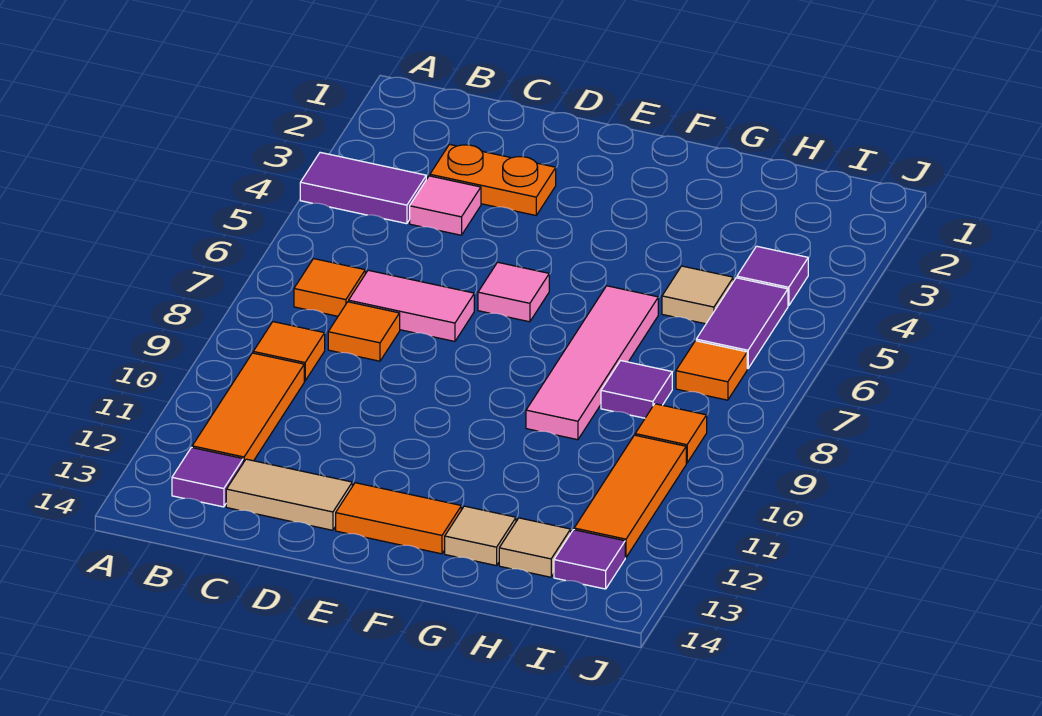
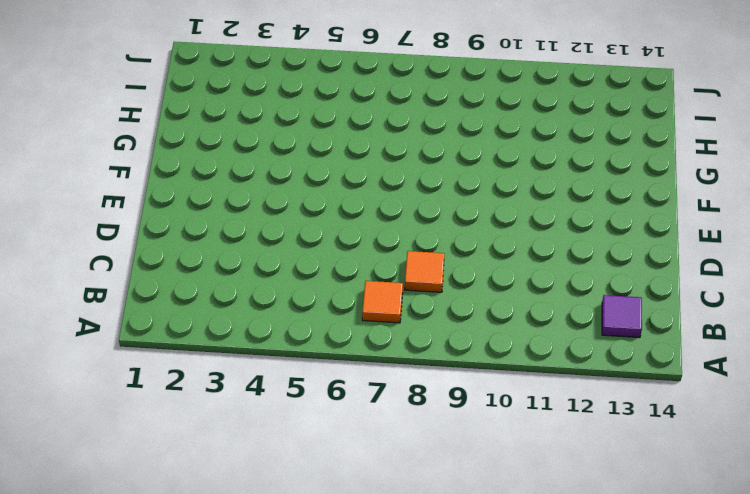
none -> purple 1x2 tile [300,152,426,224]
none -> orange 1x1 tile [253,322,325,381]
none -> orange 1x3 tile [192,353,304,463]

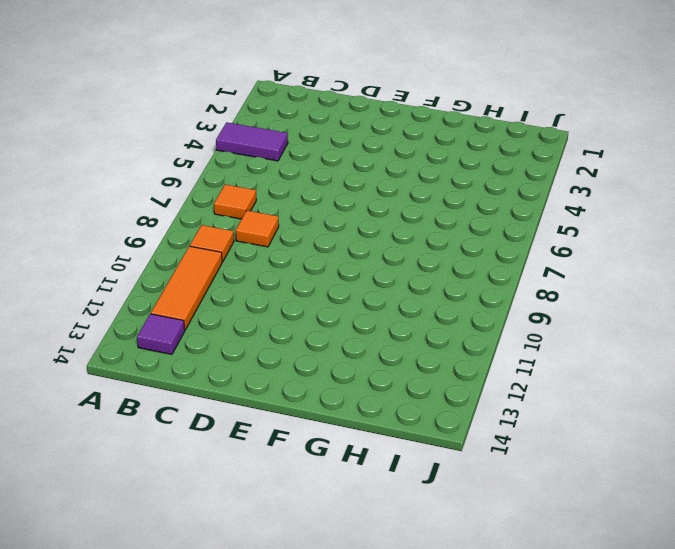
none -> orange 1x2 plate [430,144,556,215]
none -> pink 1x1 tile [410,176,481,235]
none -> pink 1x2 tile [349,270,474,341]

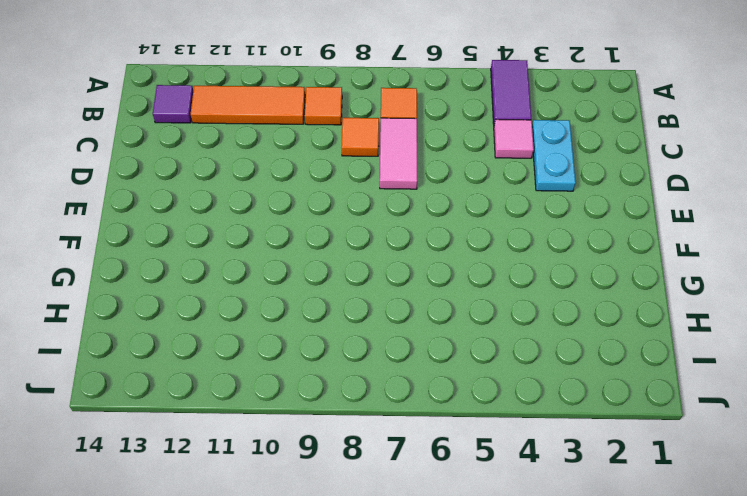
cyan 1x2 plate [532,120,576,191] -> orange 1x2 plate [430,144,556,215]
none -> tan 1x2 tile [226,459,352,530]
none -> pink 1x1 tile [478,262,549,322]
none -> orange 1x2 tile [336,483,461,554]

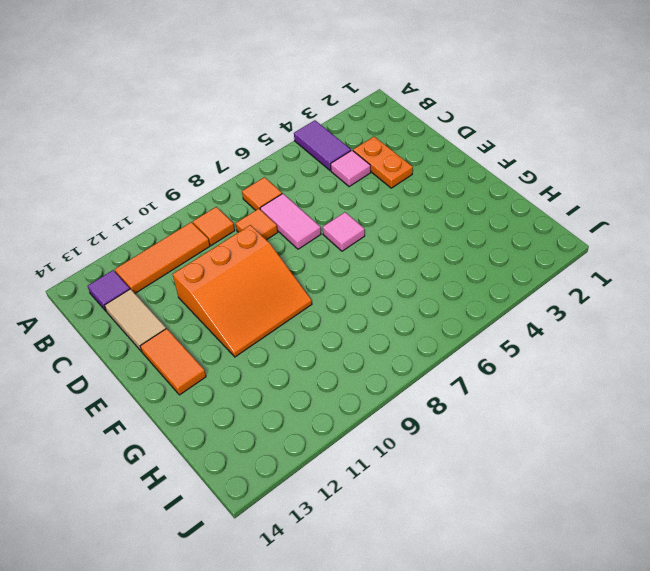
orange 3x3 slope [173,225,312,357] -> none
none -> pink 1x4 tile [526,286,658,440]
none -> tan 1x1 tile [445,506,516,566]
none -> tan 1x1 tile [662,266,733,324]

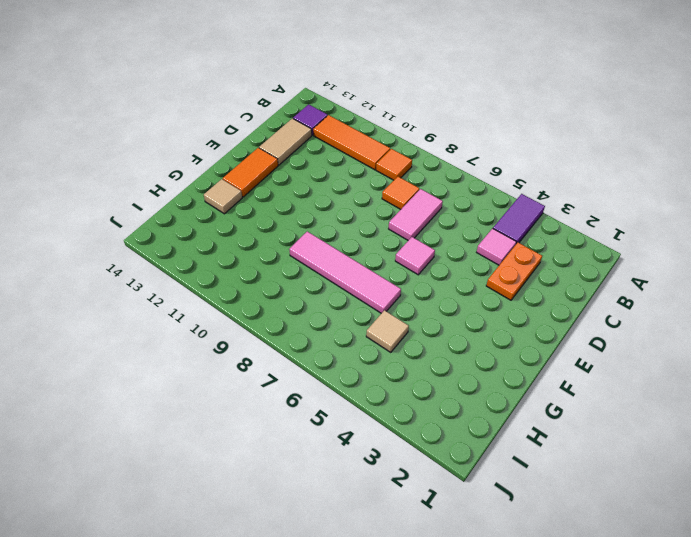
none -> orange 1x1 tile [294,259,365,316]
none -> purple 1x1 tile [601,361,672,418]
none -> tan 1x1 tile [499,518,571,577]

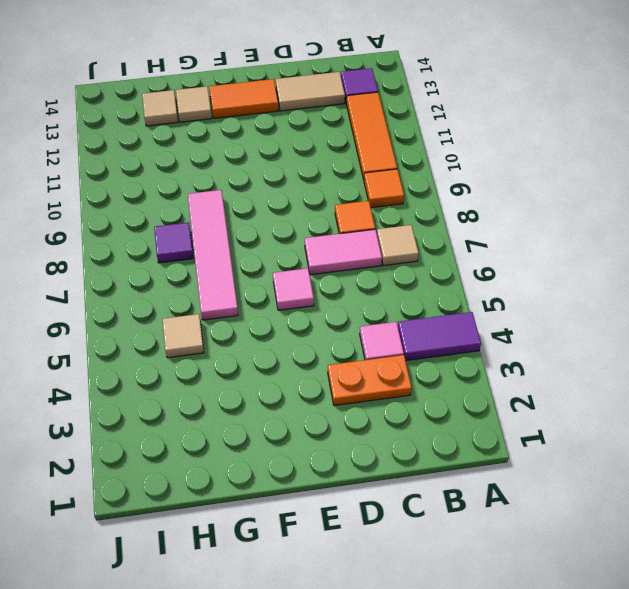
tan 1x1 tile [377,225,419,266] -> orange 1x1 tile [294,259,365,316]
none -> purple 1x1 tile [737,246,808,306]
none -> purple 1x2 tile [696,278,788,369]
none -> orange 1x1 tile [676,341,747,400]

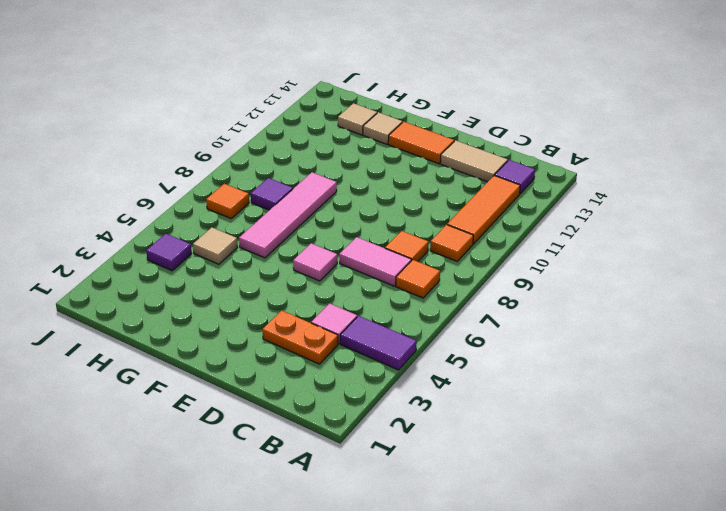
none -> purple 1x2 tile [696,278,788,369]
none -> orange 1x1 tile [635,404,707,463]
none -> orange 1x3 tile [574,435,686,558]

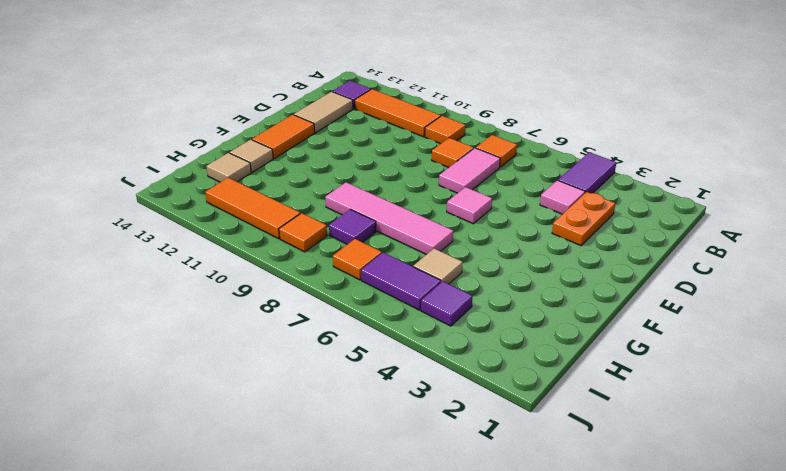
none -> purple 1x1 tile [554,530,625,589]

